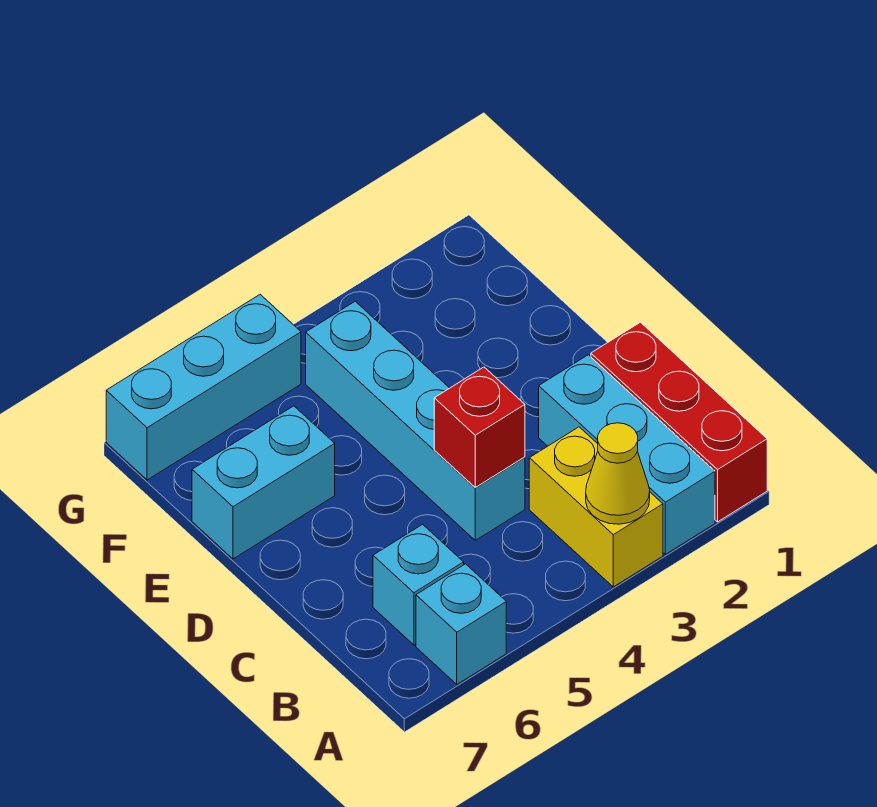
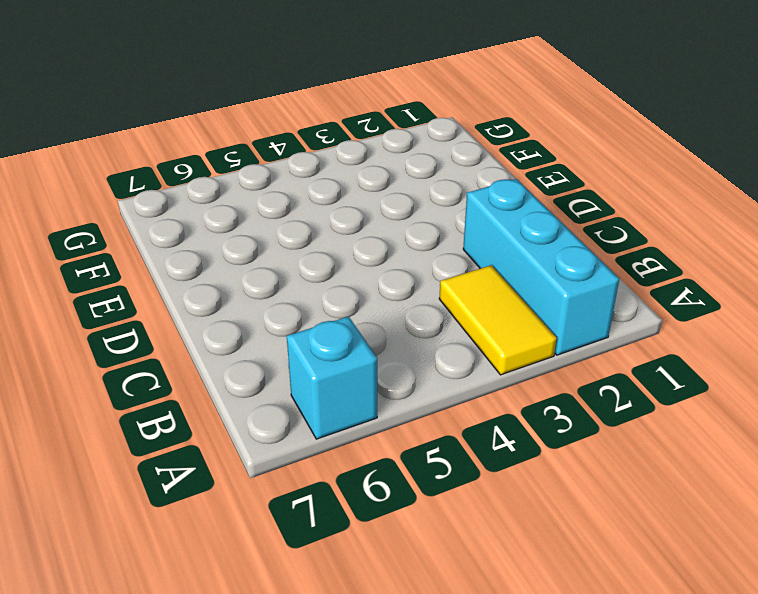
yellow 1x2 tile [439,265,557,375] -> yellow 1x2 brick [529,427,663,587]
none -> red 1x3 brick [591,322,767,522]
none -> cyan 1x1 brick [373,524,464,645]

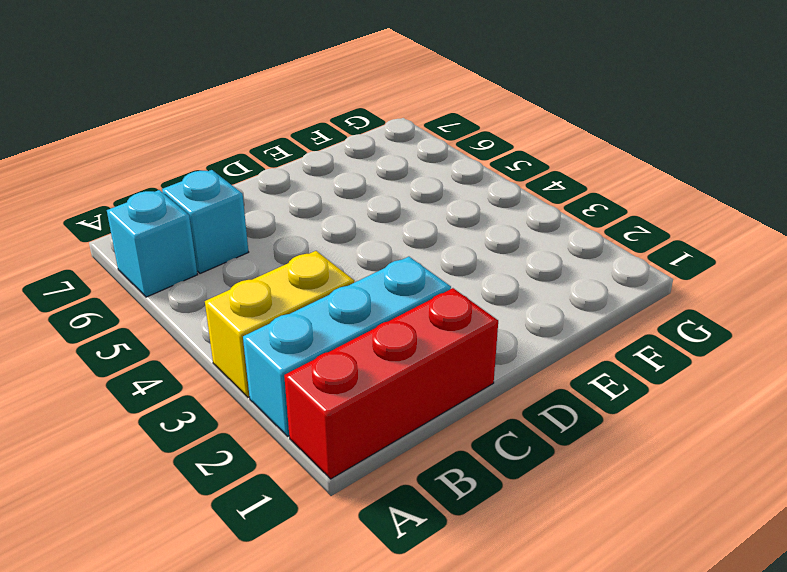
none -> cyan 1x4 brick [306,301,525,540]
none -> cyan 1x2 brick [192,406,335,559]

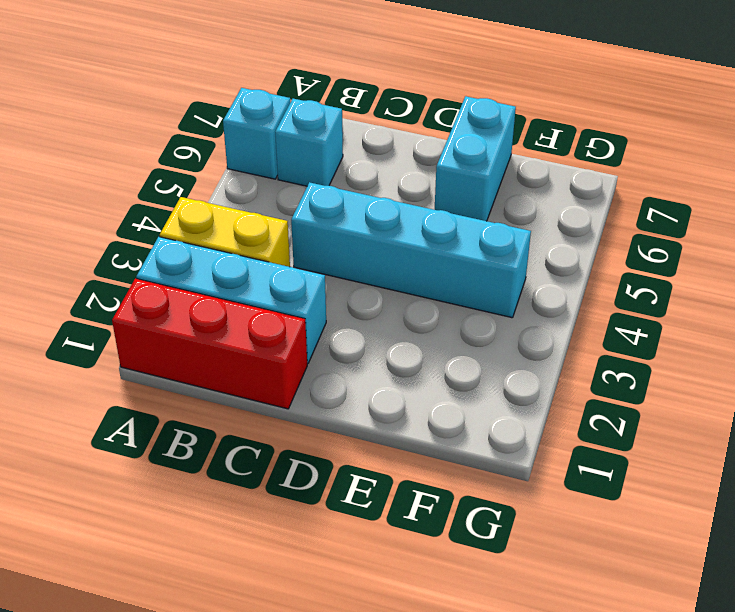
none -> cyan 1x3 brick [106,294,301,480]
none -> yellow 1x1 cone [586,423,650,524]

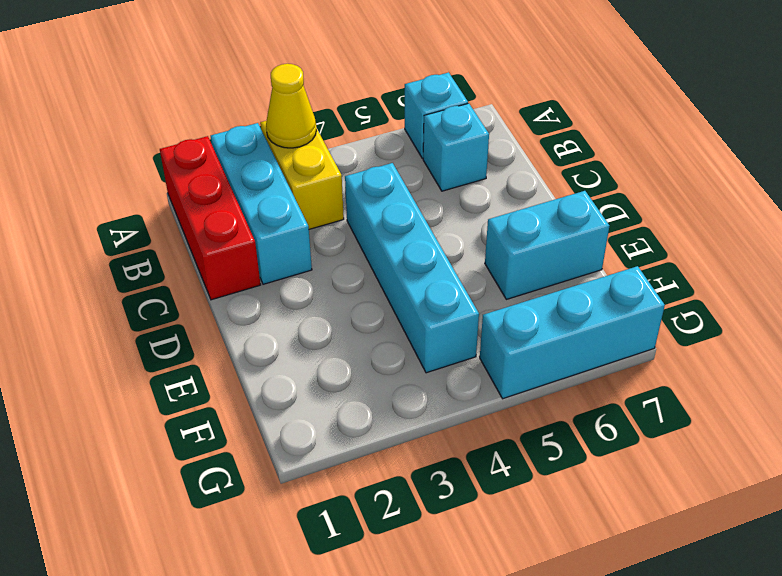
none -> red 1x1 brick [434,367,525,487]

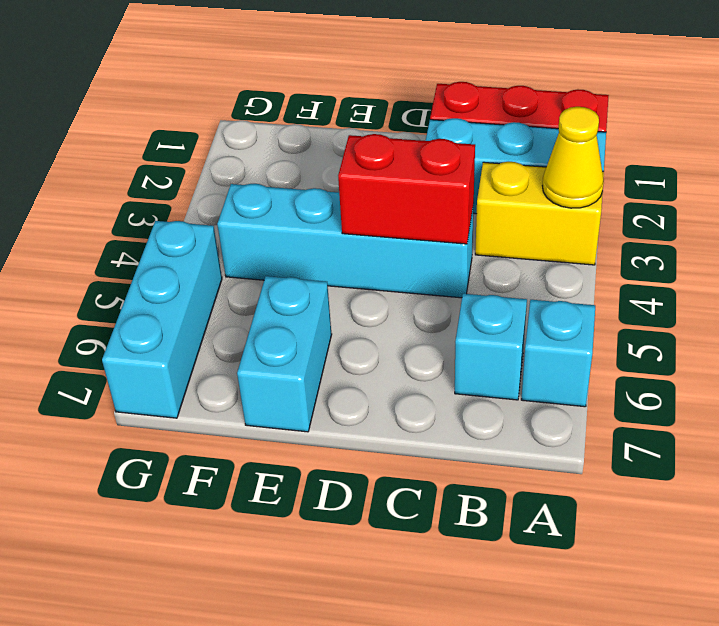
red 1x2 brick [338,134,475,244] -> red 1x1 brick [434,367,525,487]

